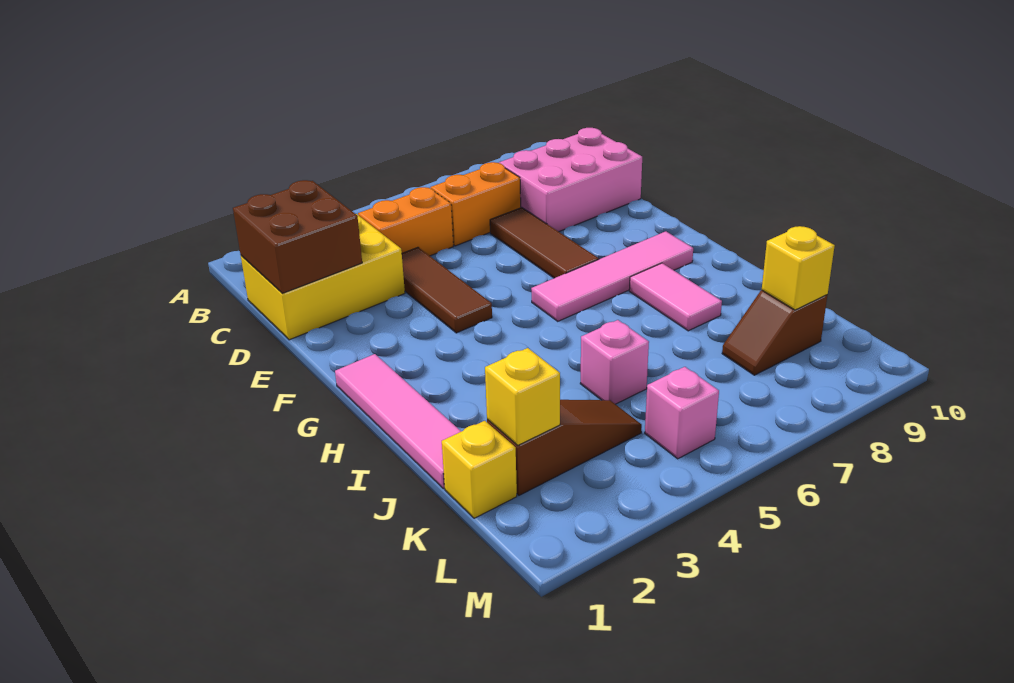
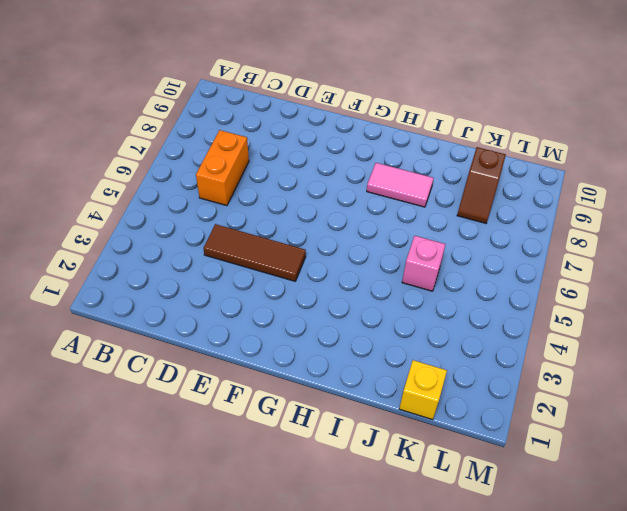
none -> yellow 2x3 brick [241,214,405,340]
none -> orange 1x2 brick [358,187,453,256]
none -> pink 2x3 brick [499,128,642,232]

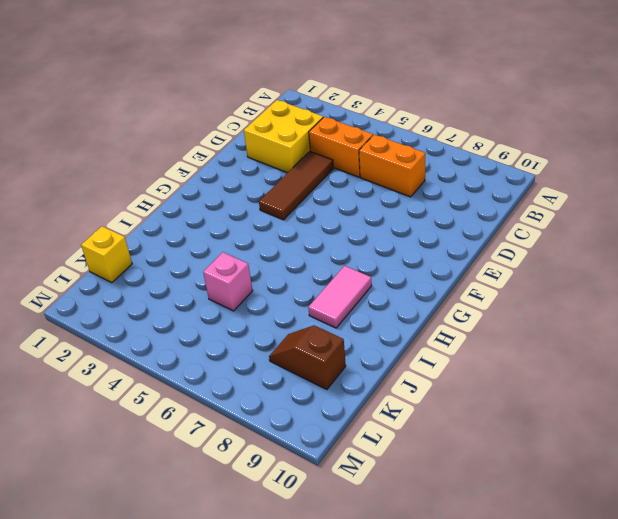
yellow 2x2 brick [244,100,323,173] -> yellow 2x3 brick [241,214,405,340]
none -> pink 2x3 brick [499,128,642,232]
none -> brown 1x3 tile [490,208,599,278]
none -> pink 1x4 tile [335,354,461,489]

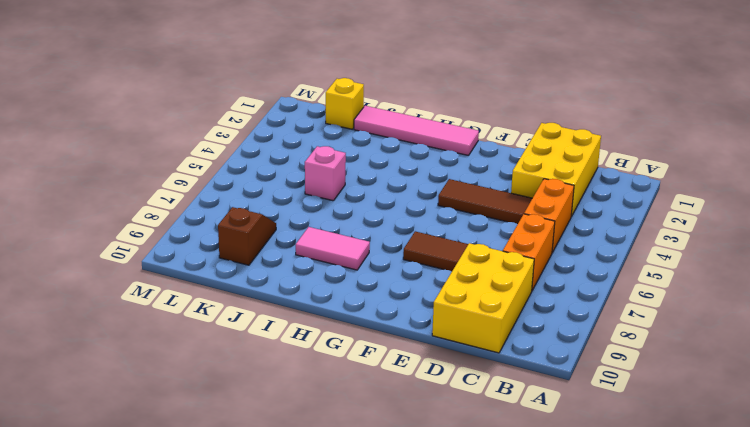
yellow 2x3 brick [432,243,534,353] -> pink 2x3 brick [499,128,642,232]
none -> pink 1x4 tile [531,231,693,321]
none -> brown 1x3 slope [487,400,642,495]
none -> pink 1x1 brick [645,367,719,459]

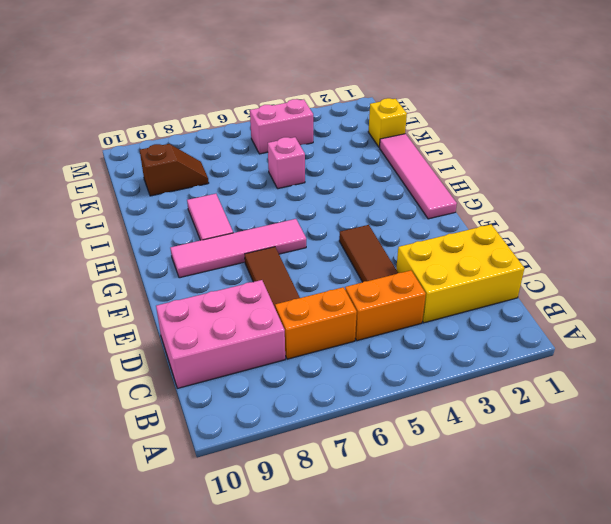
pink 1x2 brick [250,99,313,154] -> pink 1x1 brick [645,367,719,459]
none -> brown 1x3 slope [487,400,642,495]
none -> brown 2x2 brick [233,180,362,293]
none -> yellow 1x1 brick [485,348,560,445]

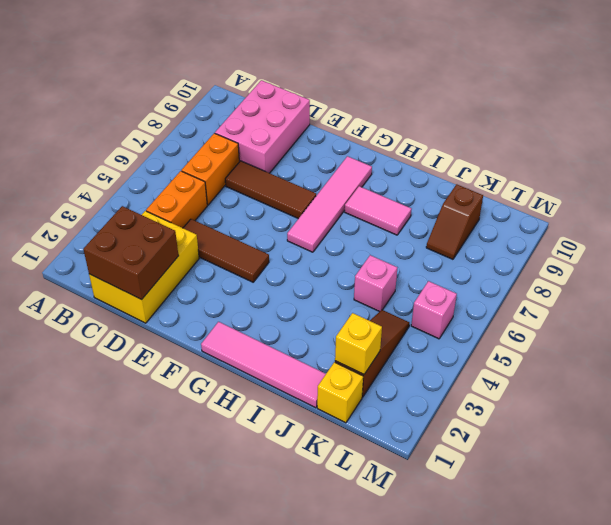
none -> yellow 1x1 brick [762,226,835,310]

